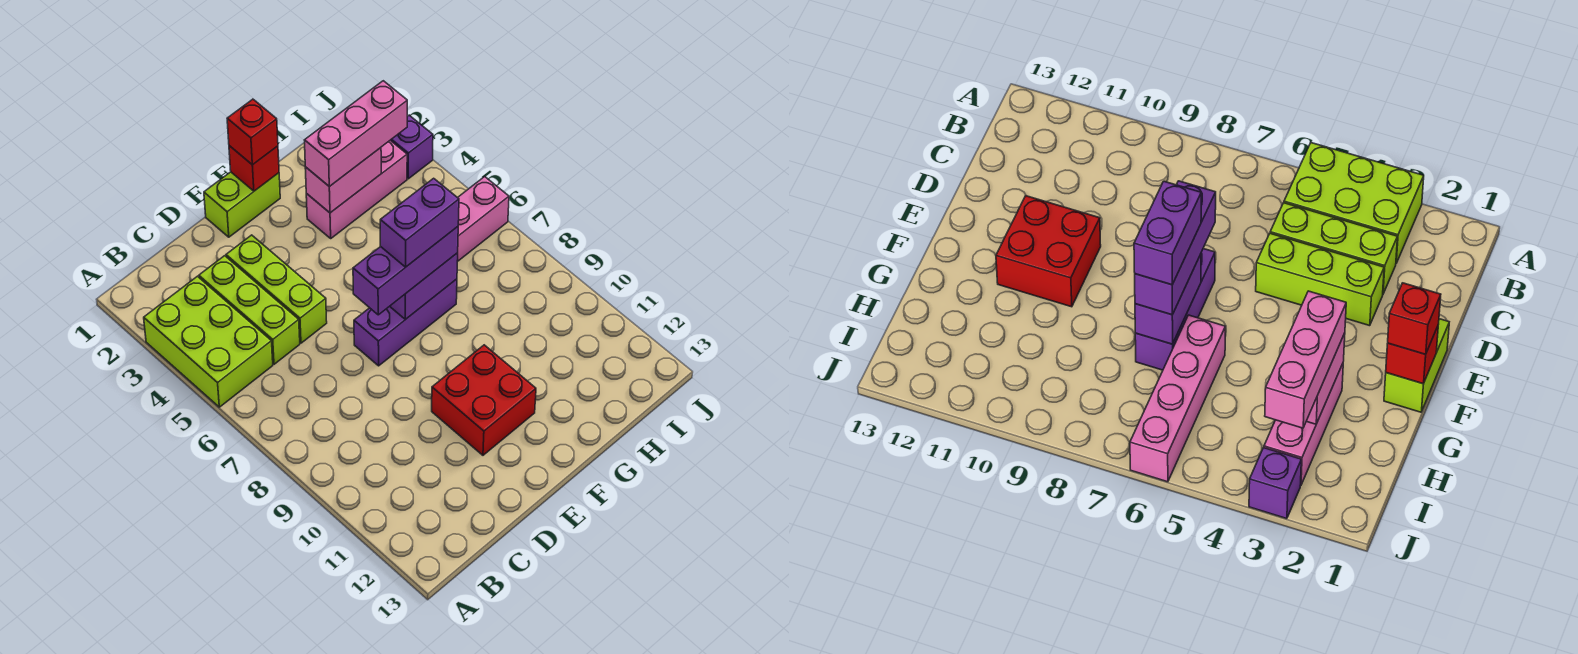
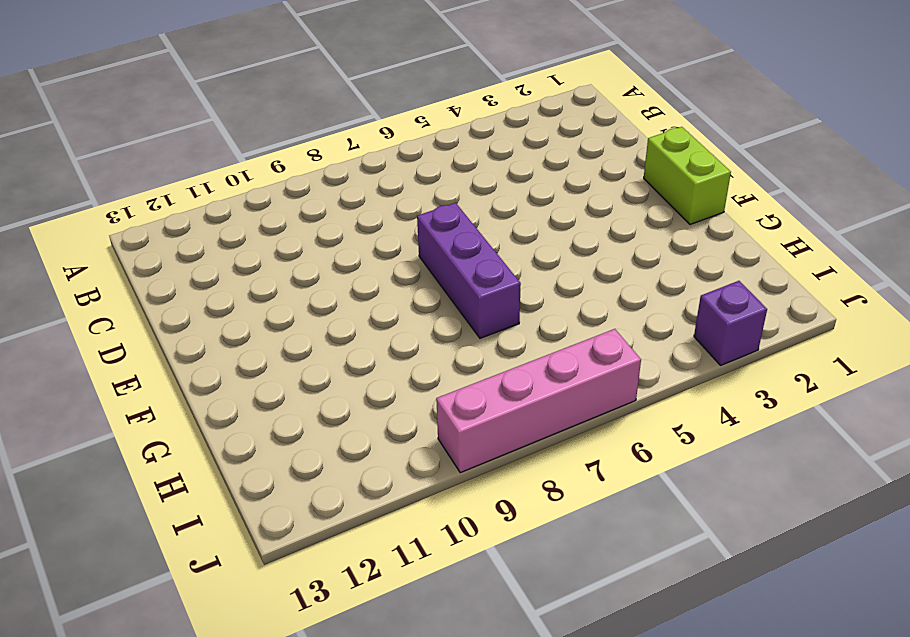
pink 1x4 brick [436,329,641,473] -> pink 1x4 brick turned to [457,177,509,262]
none -> lime 2x3 brick [144,276,273,407]
none -> lime 1x3 brick [199,256,300,364]
none -> lime 1x3 brick [226,235,327,343]

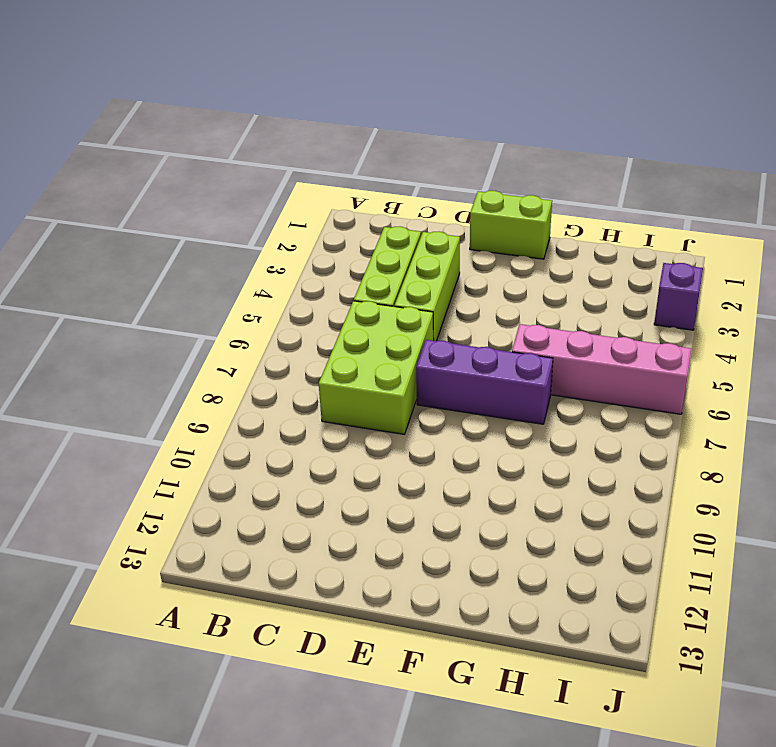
lime 2x3 brick [319,301,434,434] -> lime 2x3 brick moved to [144,276,273,407]
none -> red 2x2 brick [432,345,536,455]
none -> pink 1x3 brick [306,140,407,238]
none -> red 1x1 brick [229,146,279,191]

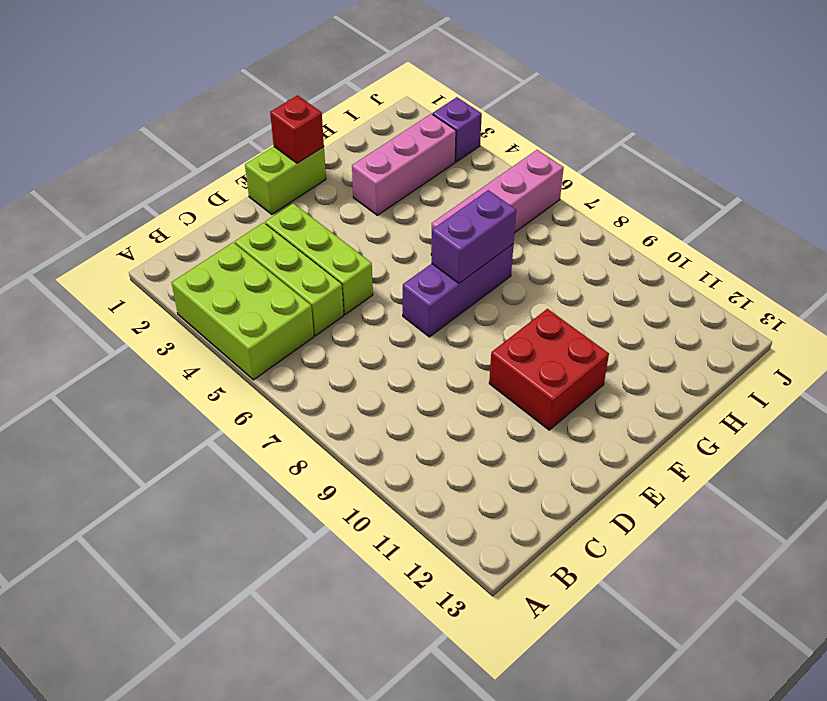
none -> pink 1x2 brick [305,148,381,213]
none -> purple 1x3 brick [353,227,458,315]
none -> red 1x1 brick [227,99,278,165]

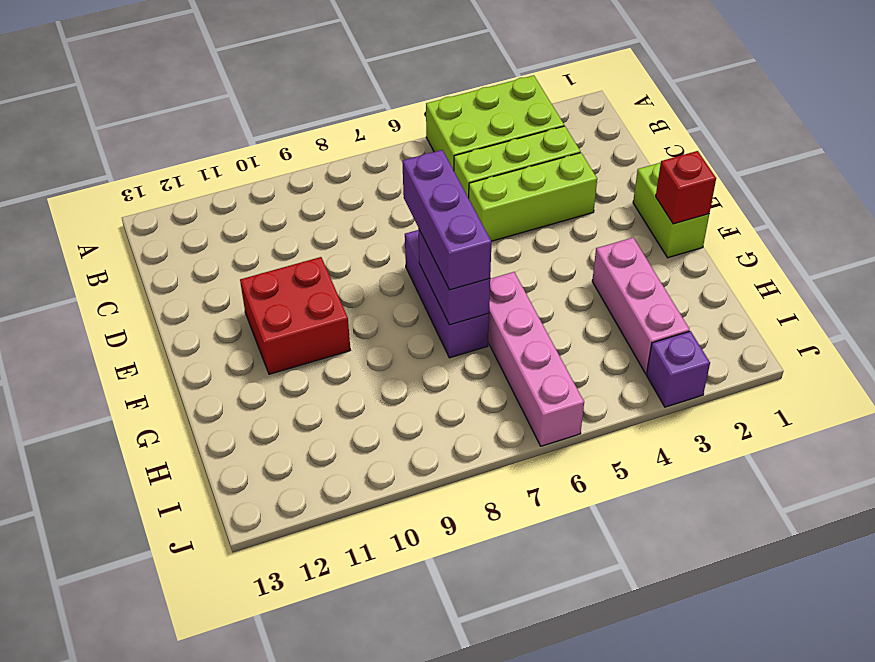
none -> pink 1x2 brick [305,148,381,213]
none -> red 1x1 brick [227,99,278,165]
none -> pink 1x3 brick [305,81,407,187]

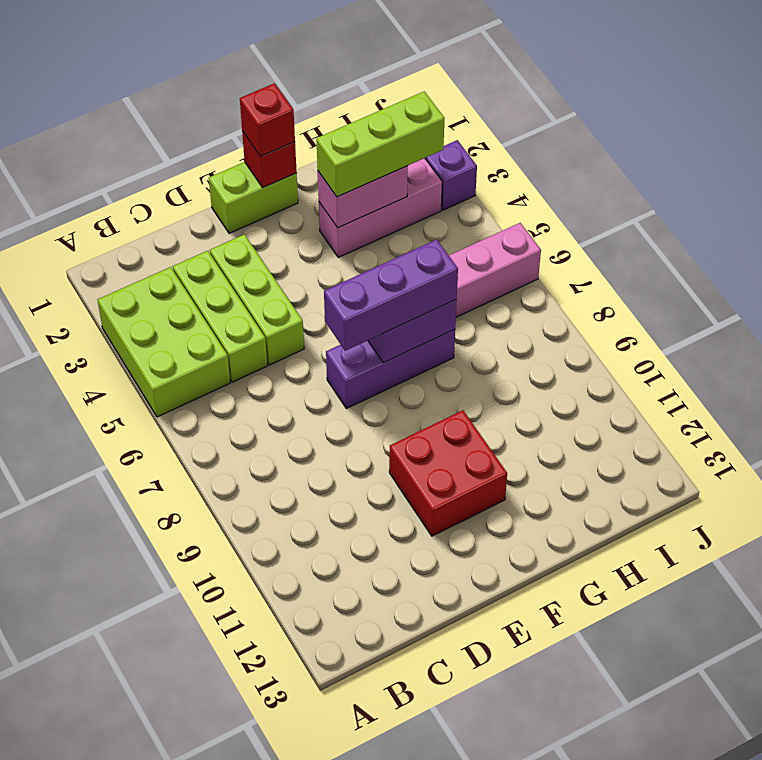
lime 1x3 brick [316,92,445,197] -> pink 1x3 brick [305,81,407,187]
none -> purple 1x2 brick [380,178,459,267]

